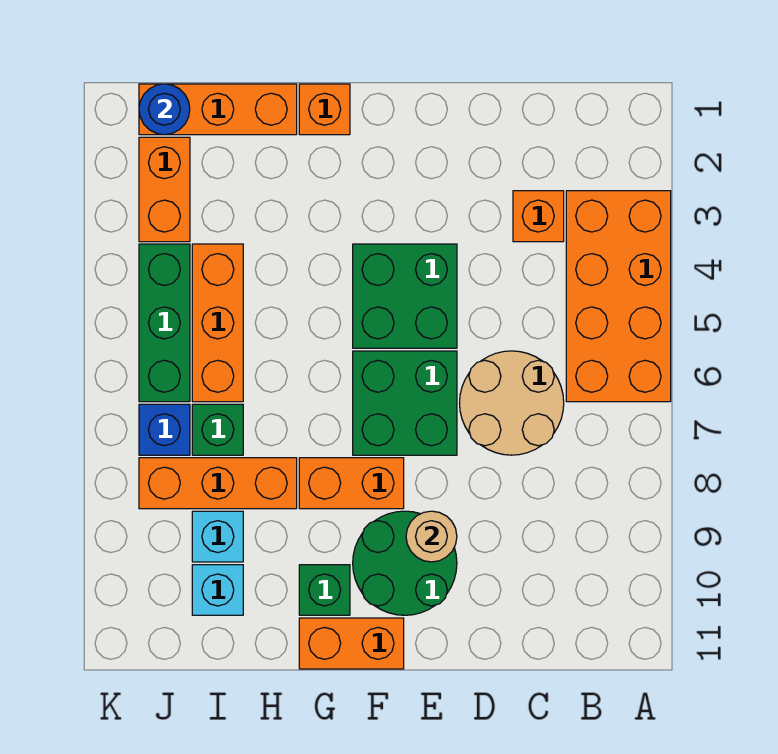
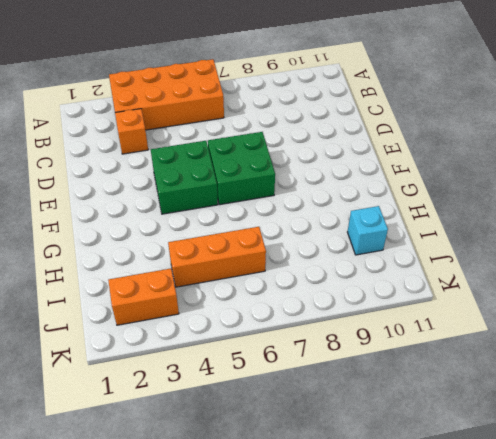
none -> tan 2x2 round brick [460,351,564,455]
none -> green 2x2 round brick [353,511,457,615]
none -> orange 1x2 brick [299,458,404,509]

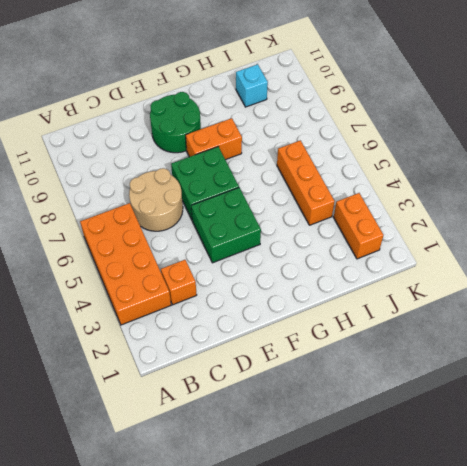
none -> orange 1x2 brick [299,618,404,669]
none -> orange 1x1 brick [299,84,350,135]
none -> green 1x1 brick [299,565,350,615]

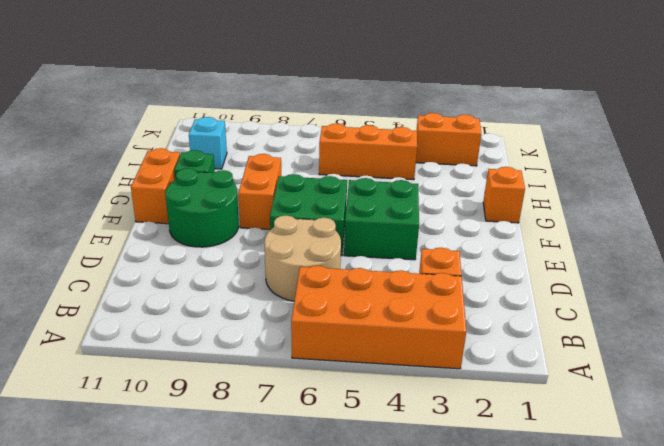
none -> orange 1x3 brick [139,84,297,135]
none -> orange 1x3 brick [139,458,297,509]
none -> green 1x1 brick [192,404,243,455]

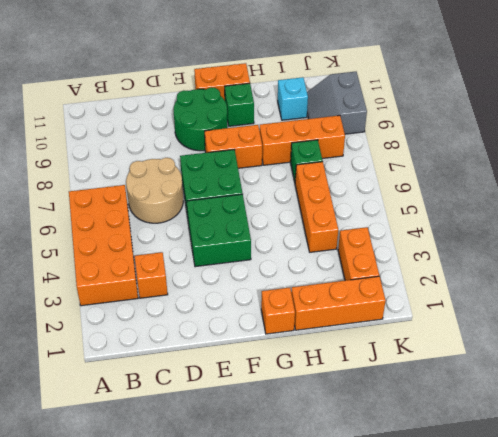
grey 2x2 slope [307,72,367,134] -> none
none -> cyan 1x1 brick [192,511,243,562]
none -> green 1x3 brick [139,244,190,402]
none -> blue 1x1 brick [139,404,190,455]

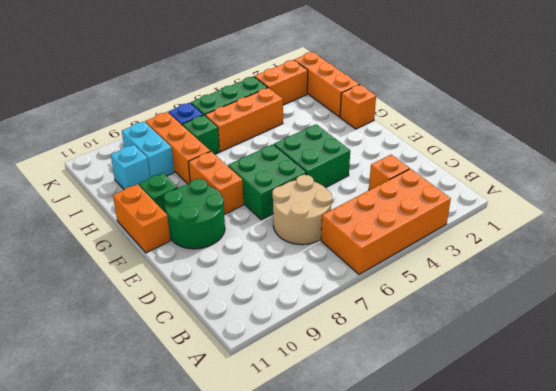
cyan 1x2 brick [122,122,174,178] -> cyan 1x1 brick [192,511,243,562]
none -> tan 1x1 round brick [406,511,457,562]
none -> blue 1x1 round brick [139,84,190,135]

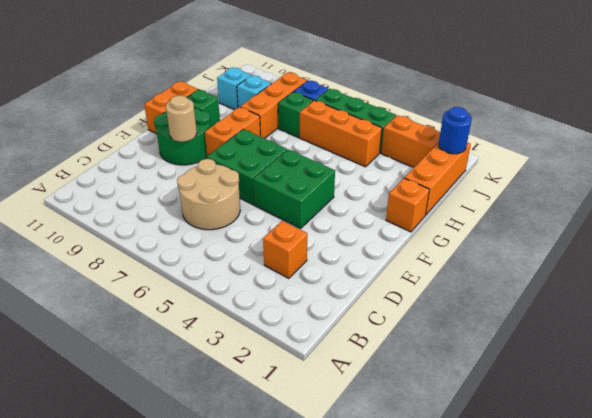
none -> orange 2x4 brick [566,191,671,402]

